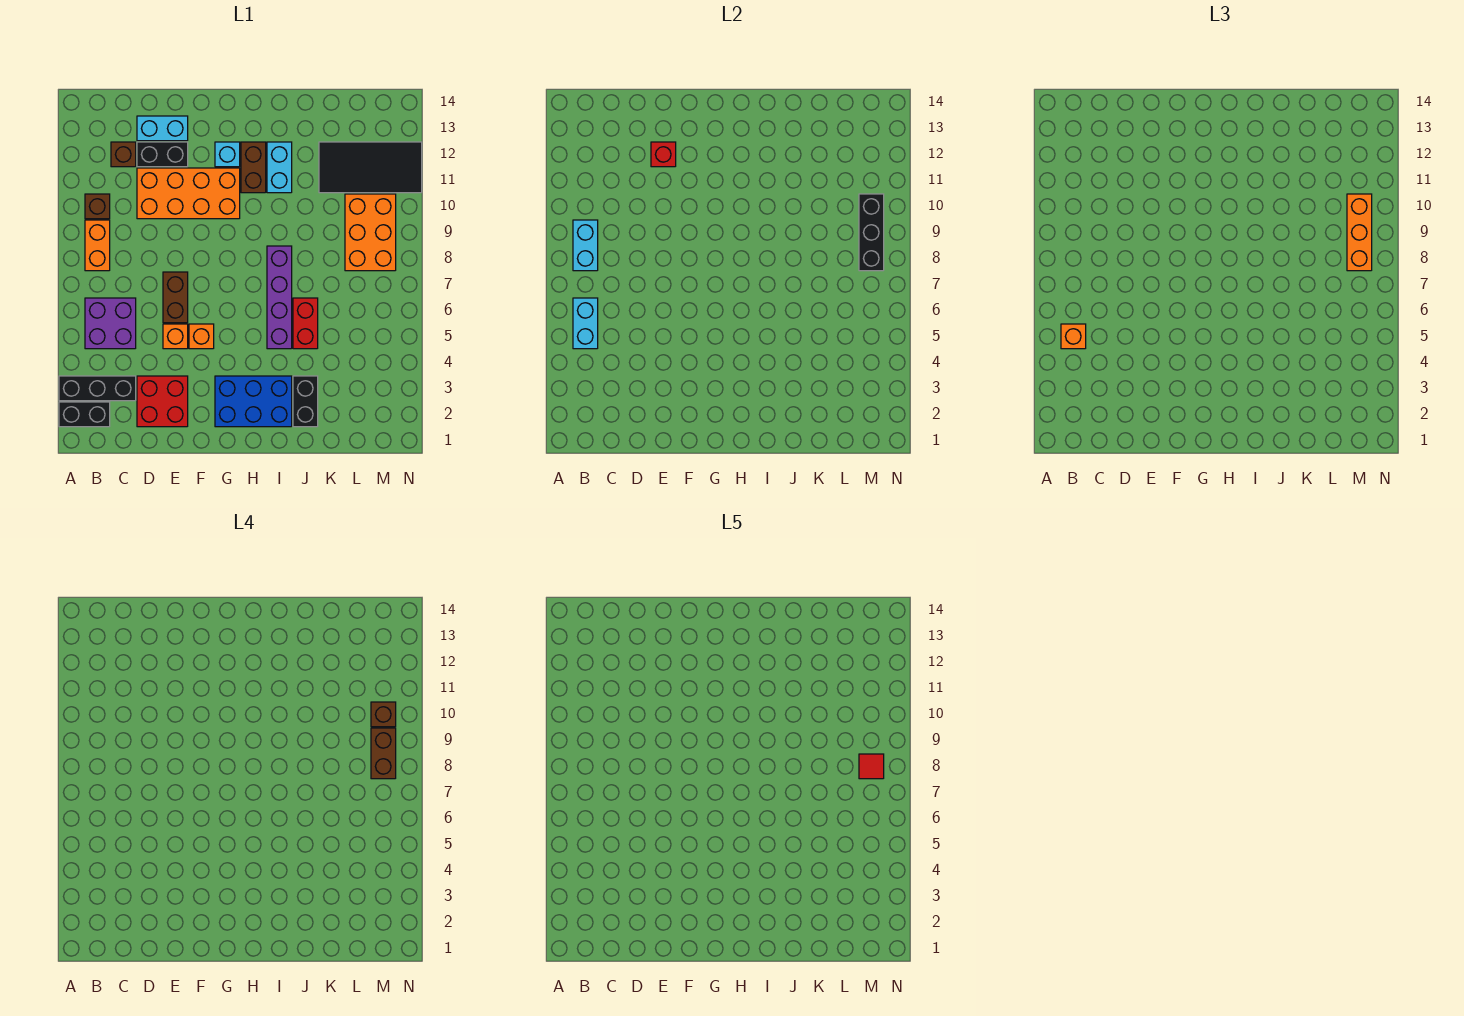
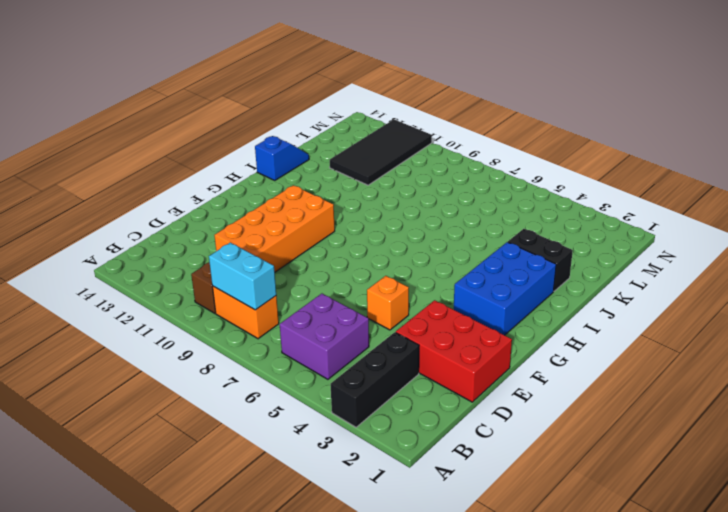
red 2x3 brick [396,300,512,402] -> red 2x2 brick [137,376,188,427]
blue 1x2 slope [255,136,309,180] -> none
none -> black 1x2 brick [59,402,110,427]
none -> brown 1x1 brick [111,142,136,167]
none -> black 1x2 brick [137,142,188,167]
none -> cyan 1x2 brick [137,116,188,141]

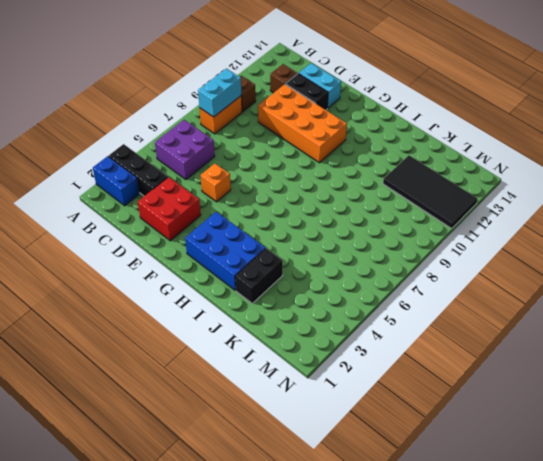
blue 1x2 brick [93,156,140,206] -> black 1x2 brick [59,402,110,427]
none -> brown 1x2 brick [163,272,188,323]
none -> orange 1x1 brick [189,324,214,349]
none -> cyan 1x1 brick [215,142,240,167]
none -> brown 1x2 brick [241,142,266,193]

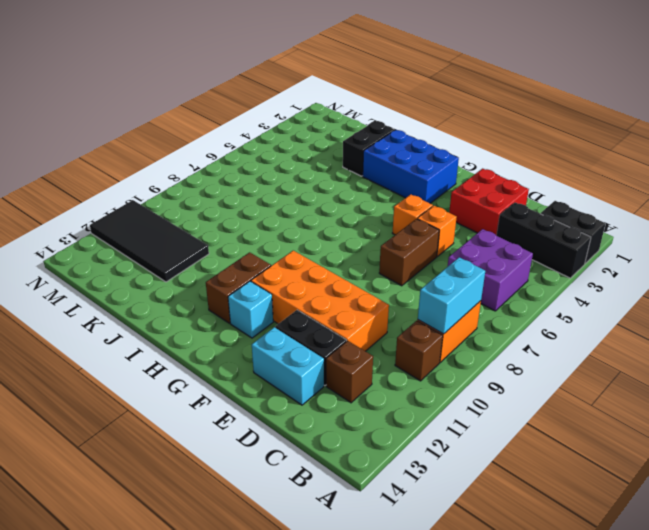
none -> purple 1x4 brick [267,246,292,349]
none -> cyan 1x2 brick [267,142,292,193]
none -> red 1x2 brick [293,298,318,349]
none -> orange 2x3 brick [345,194,396,271]

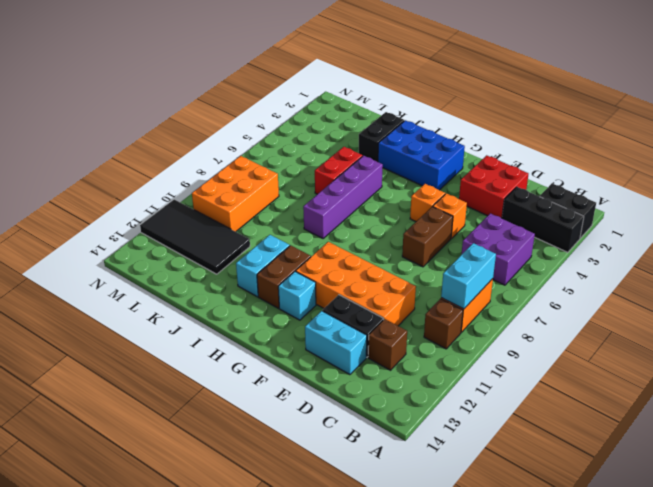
none -> cyan 1x2 brick [573,298,598,349]
none -> red 1x1 brick [651,142,676,167]
none -> black 1x3 brick [859,194,884,271]
none -> orange 1x1 brick [1061,324,1086,349]

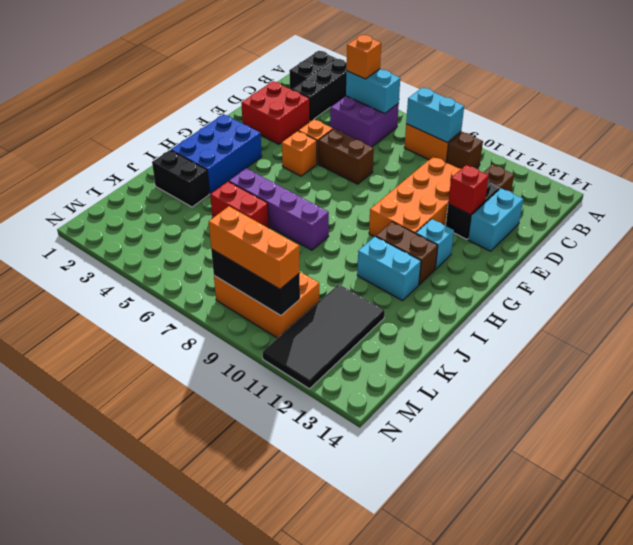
none -> brown 1x2 brick [371,728,396,779]
none -> brown 1x1 brick [371,702,396,727]
none -> red 1x1 tile [859,754,884,779]

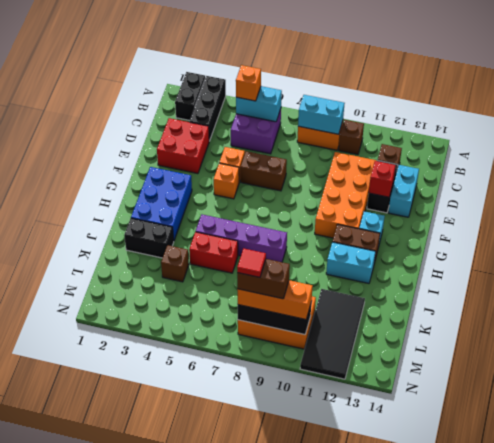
brown 1x1 brick [161,245,189,282] -> brown 1x1 brick moved to [371,702,396,727]

